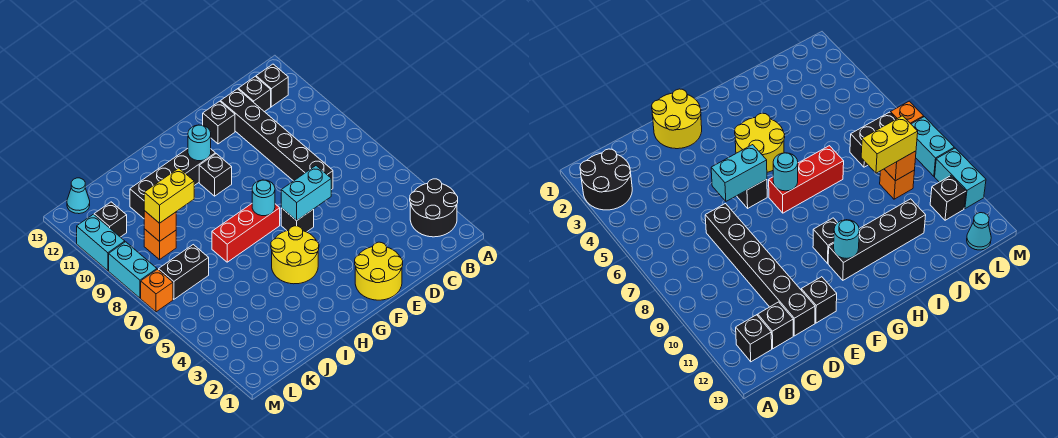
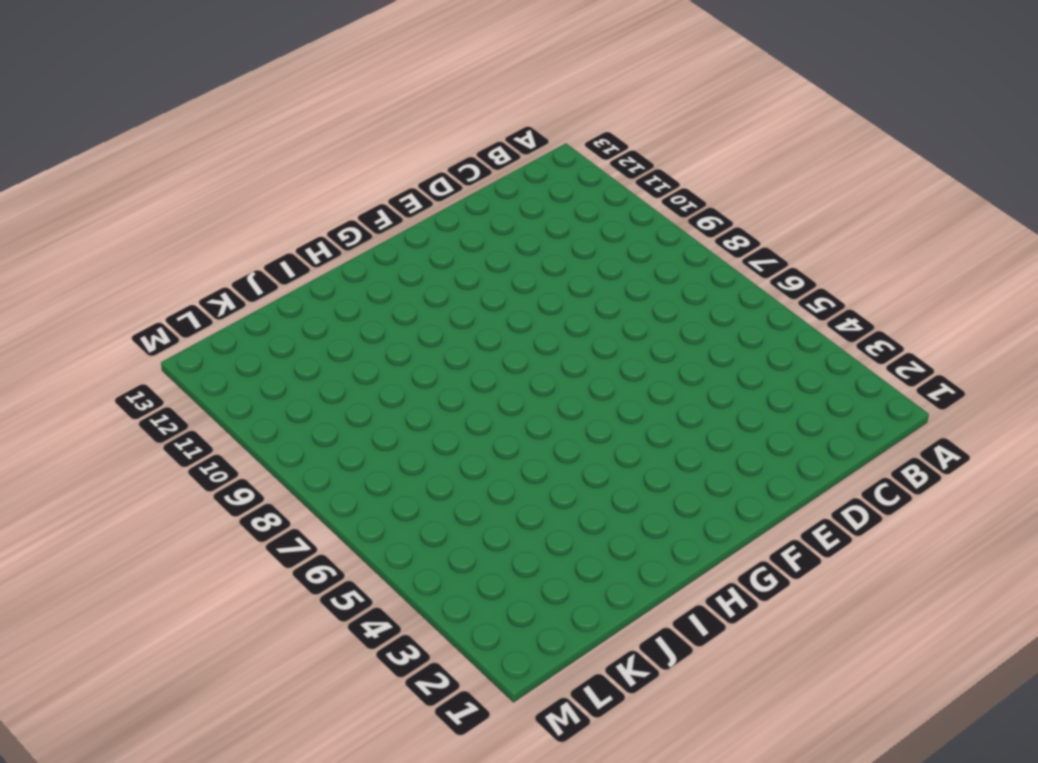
none -> black 2x2 round brick [410,179,458,237]
none -> black 1x1 brick [256,64,288,107]
none -> black 1x1 brick [238,76,271,112]

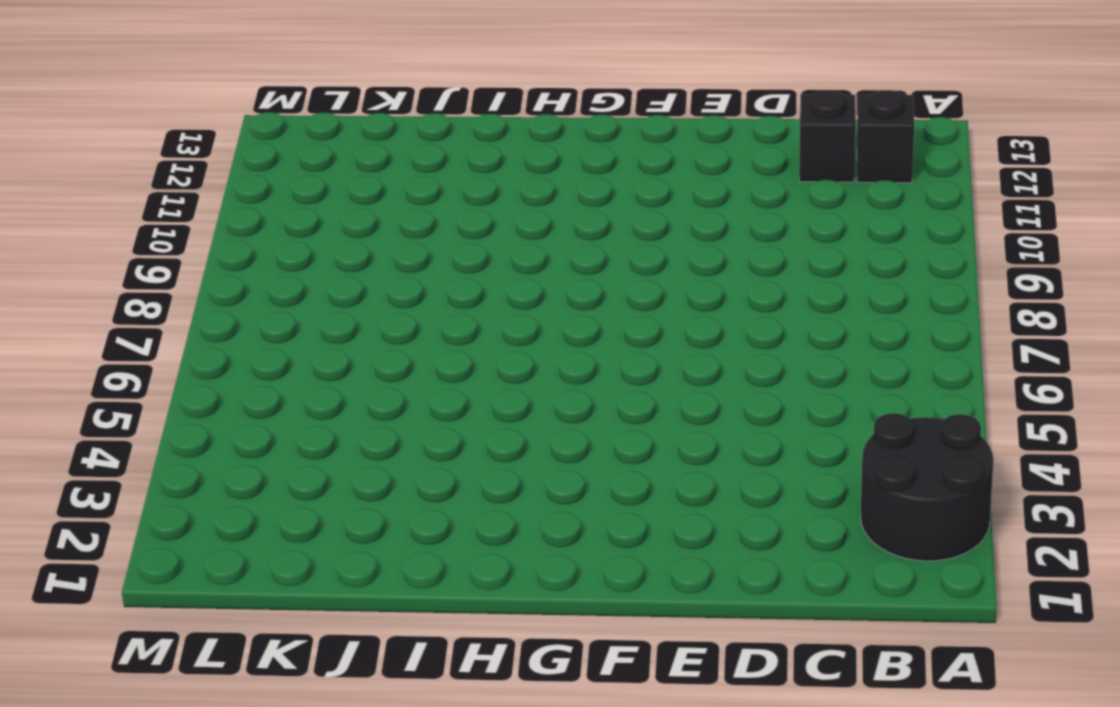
none -> black 1x6 brick [221,89,333,190]
none -> yellow 2x2 round brick [355,242,403,300]
none -> black 1x1 brick [203,101,235,144]

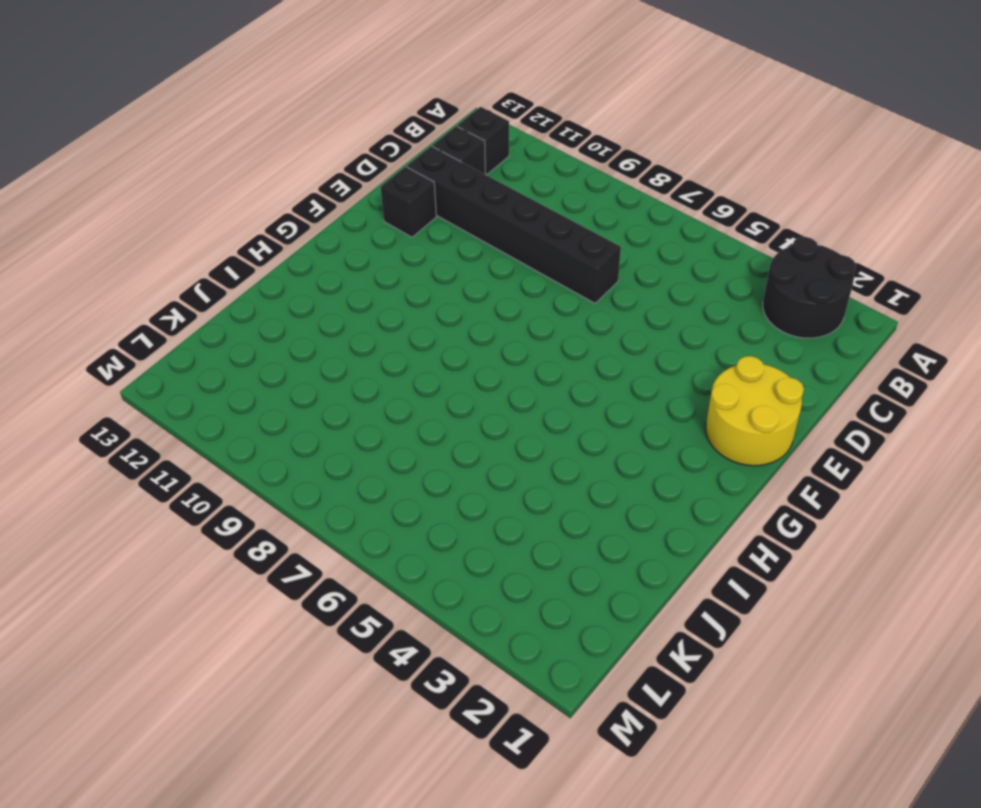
none -> black 1x1 brick [281,208,314,232]
none -> yellow 2x2 round brick [271,226,319,284]
none -> red 1x3 brick [212,204,280,262]

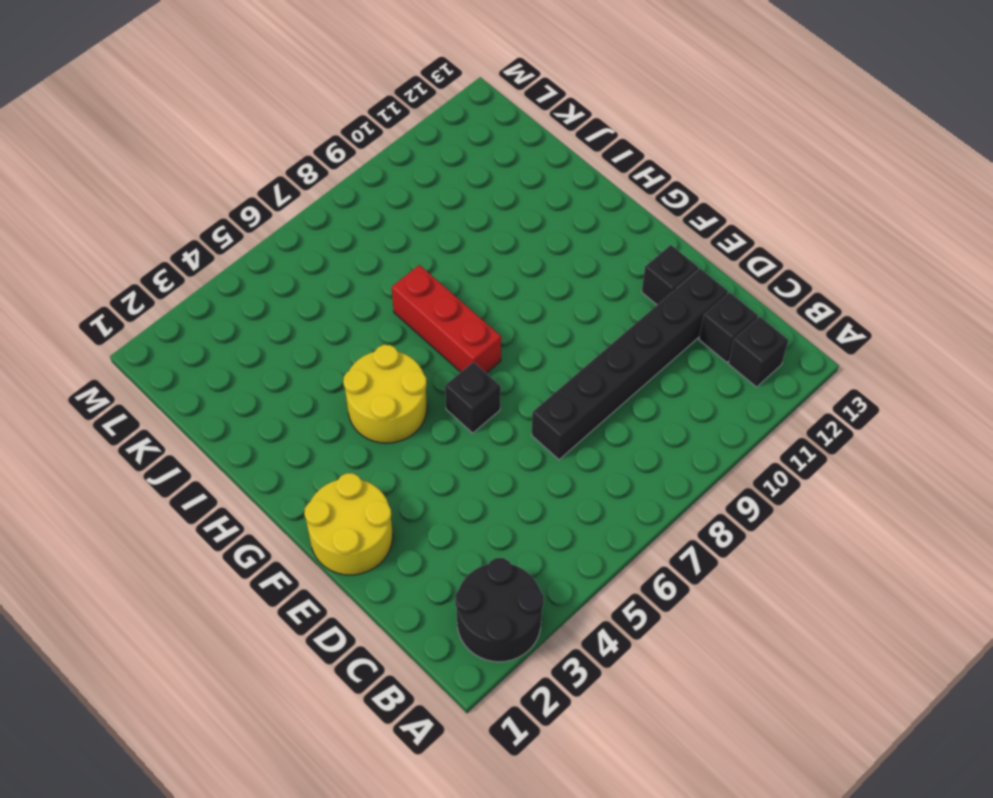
none -> black 1x1 brick [199,154,232,196]
none -> black 1x4 brick [130,149,215,218]
none -> black 1x2 brick [159,245,209,299]

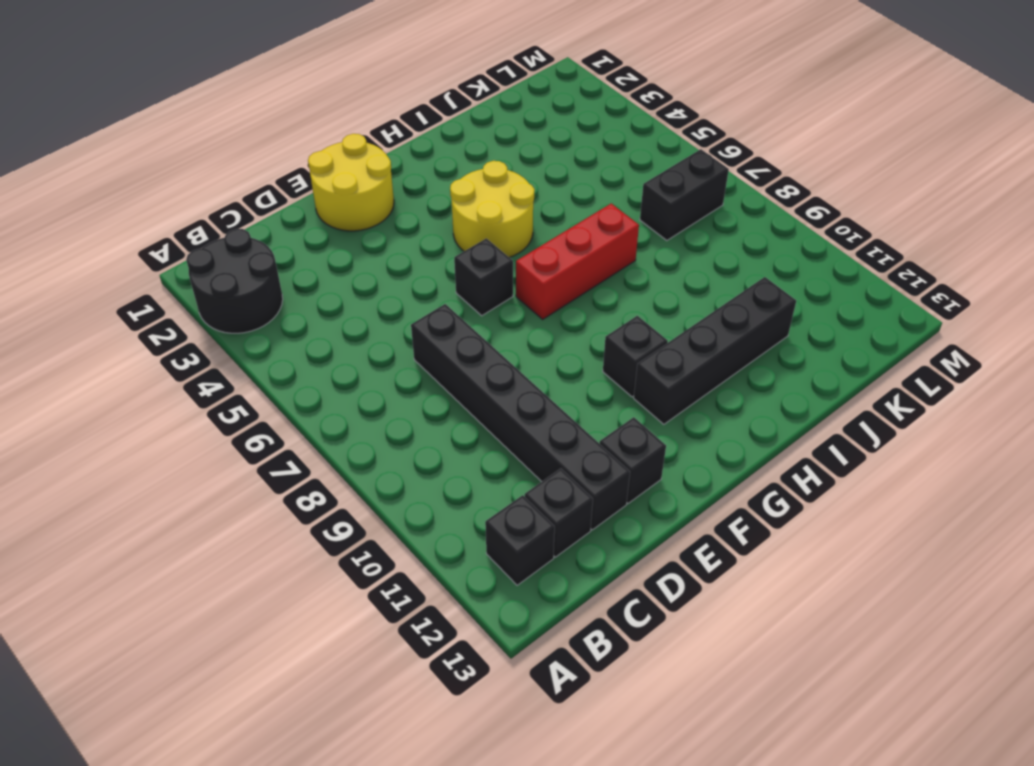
none -> orange 1x1 brick [144,229,176,260]
none -> black 1x1 brick [94,202,127,237]
none -> cyan 1x1 cone [67,178,90,214]

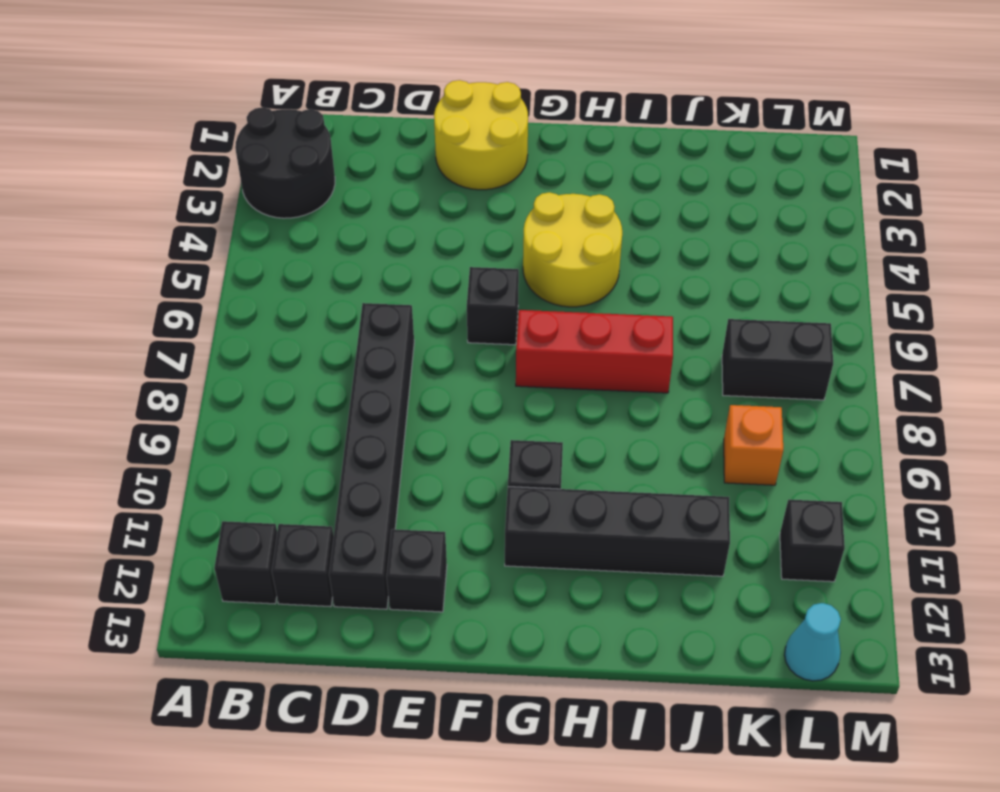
none -> orange 1x1 brick [141,269,173,312]
none -> cyan 1x2 brick [109,242,157,298]
none -> cyan 1x2 brick [77,214,125,271]

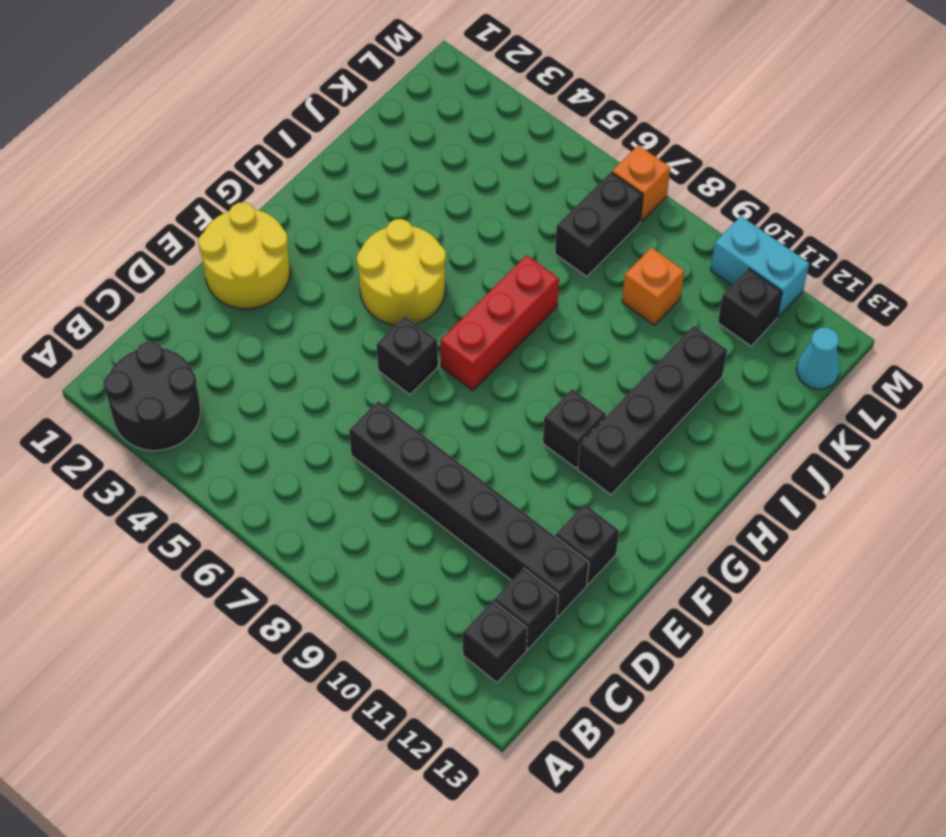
none -> cyan 1x2 brick [109,242,157,298]
none -> cyan 1x2 brick [281,166,331,221]
none -> cyan 1x1 round brick [252,180,275,216]

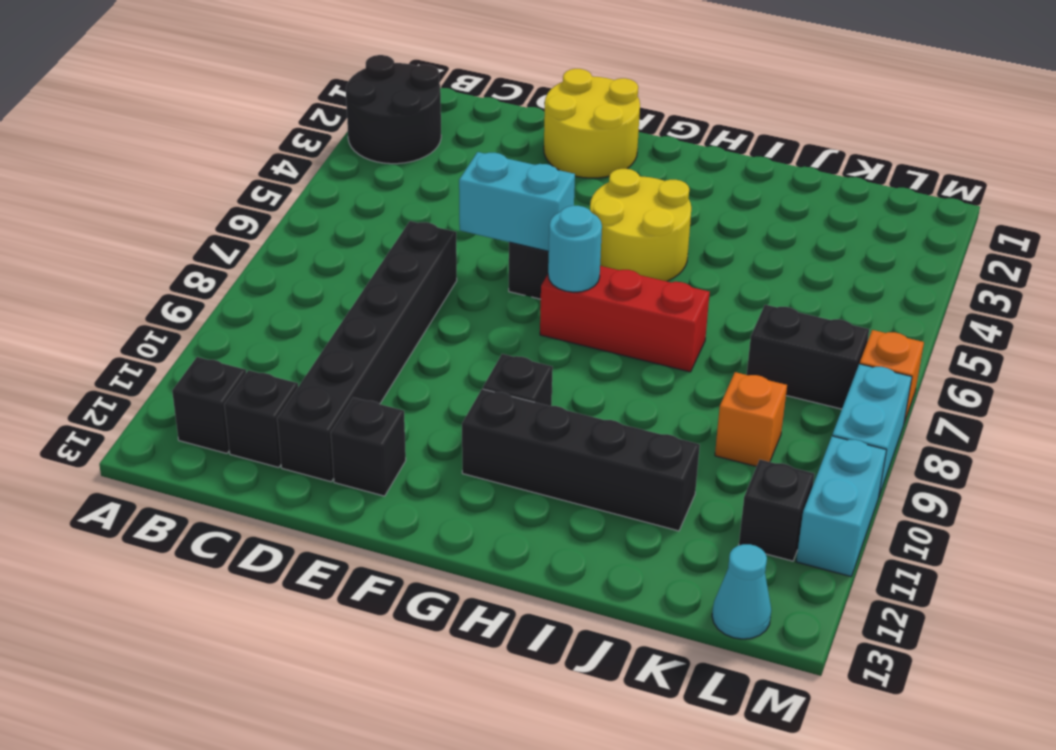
none -> cyan 1x1 round brick [188,125,211,161]
none -> orange 1x1 brick [144,211,176,242]
none -> yellow 1x2 brick [144,168,194,223]

